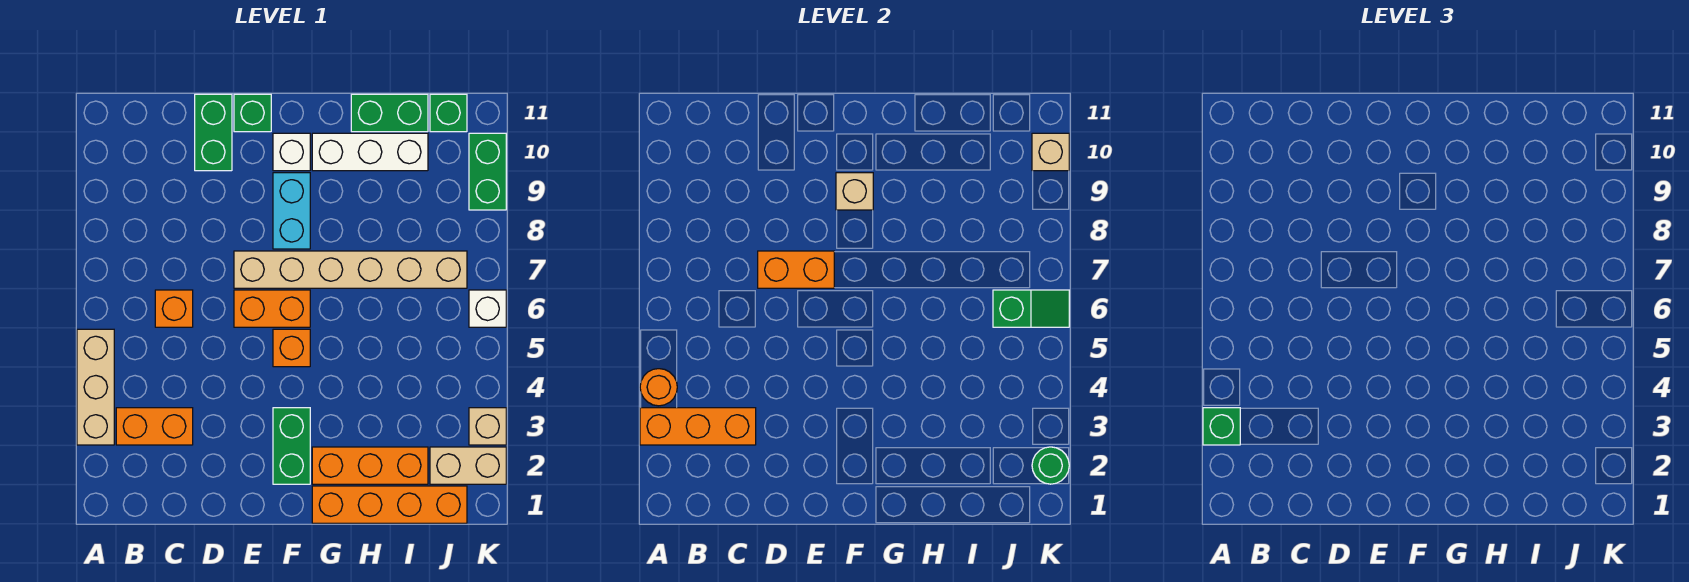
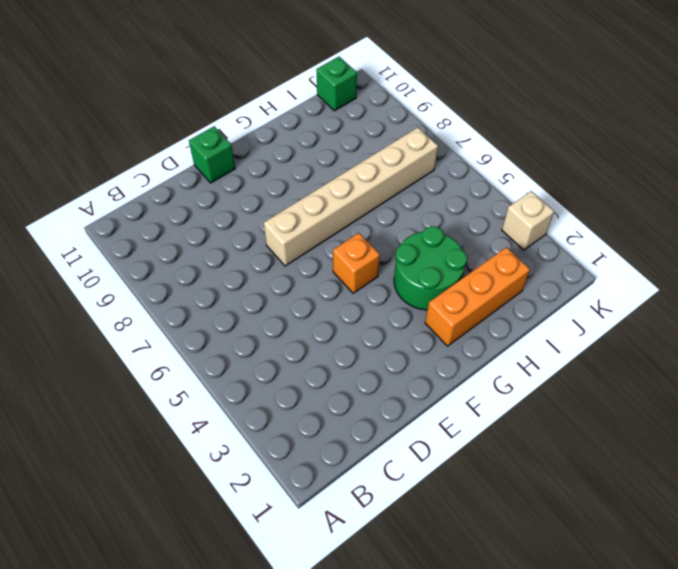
green 2x2 round brick [394,226,467,310] -> none
none -> tan 1x3 brick [77,329,114,445]
none -> orange 1x2 brick [116,408,193,445]
none -> orange 1x1 brick [155,290,193,327]

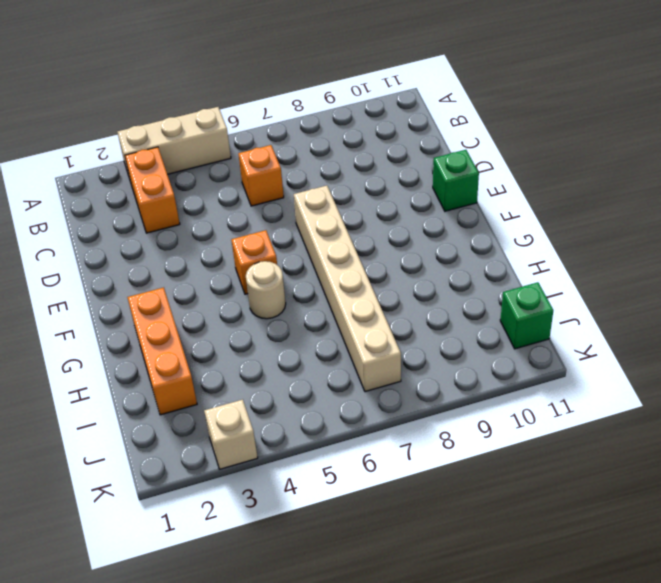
tan 1x1 round brick [246,261,286,319] -> none
none -> green 1x2 brick [195,94,232,171]
none -> orange 1x2 brick [234,290,310,327]
none -> green 1x2 brick [273,408,310,484]

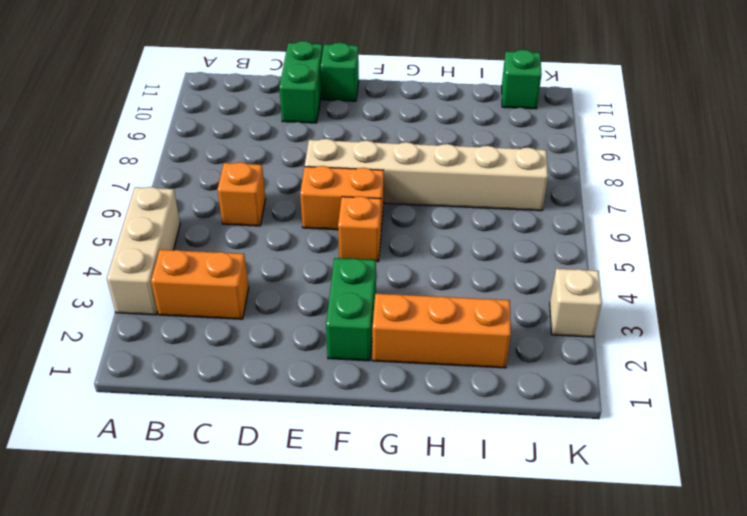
none -> cyan 1x2 brick [273,173,310,249]
none -> white 1x1 brick [273,133,310,171]
none -> orange 1x4 brick [312,486,467,523]

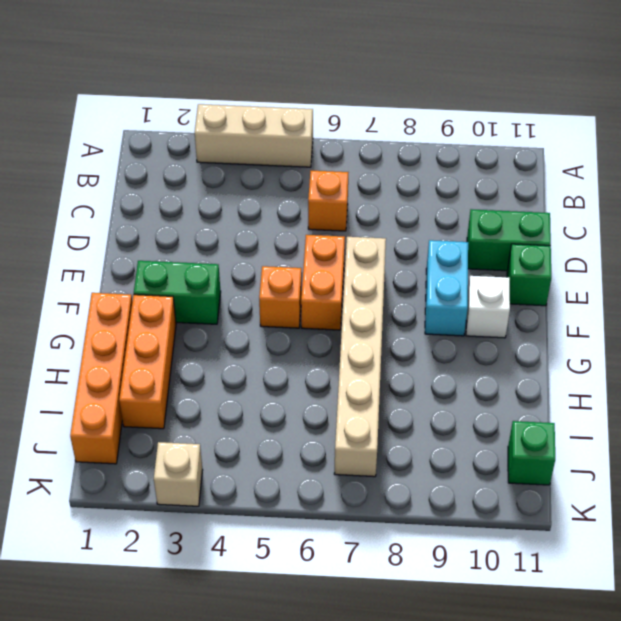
cyan 1x2 brick [425,240,468,336] -> cyan 1x2 brick turned to [273,173,310,249]
none -> orange 1x2 brick [116,408,193,445]
none -> white 1x3 brick [312,133,428,171]
none -> green 1x2 brick [351,94,428,132]

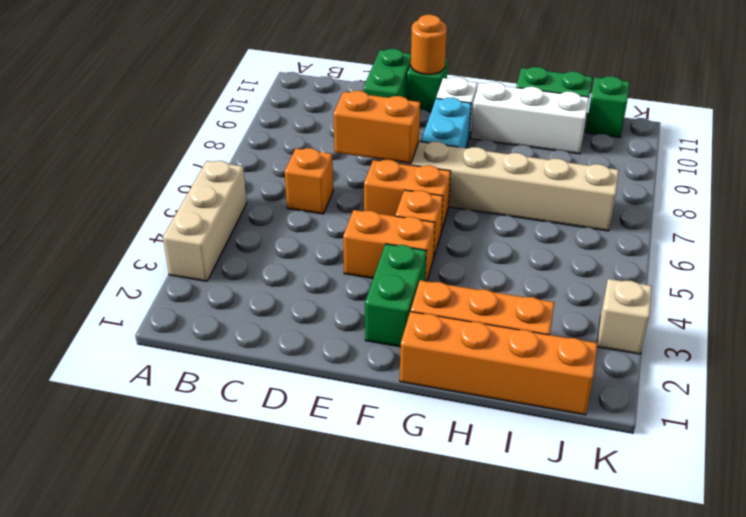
orange 1x2 brick [343,210,435,281] -> orange 1x2 brick moved to [116,408,193,445]
orange 1x1 round brick [411,15,447,75] -> orange 1x1 round brick moved to [640,369,677,406]
none -> tan 1x2 brick [430,447,506,484]
none -> white 1x1 brick [469,290,506,327]
none -> green 1x2 brick [469,133,506,210]

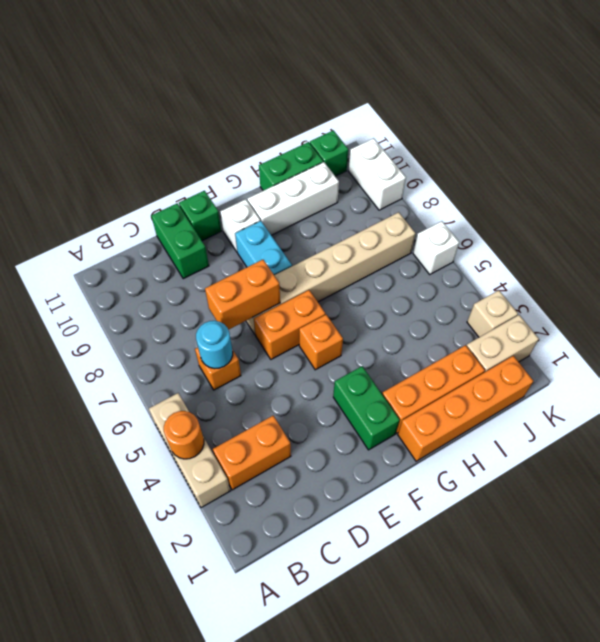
cyan 1x1 round brick [196,321,233,369] -> none
white 1x2 brick [349,138,406,210] -> green 1x2 brick [469,133,506,210]
none -> orange 1x3 brick [640,408,756,445]
none -> tan 1x1 brick [836,173,873,210]
none -> green 1x2 slope [993,290,1069,327]

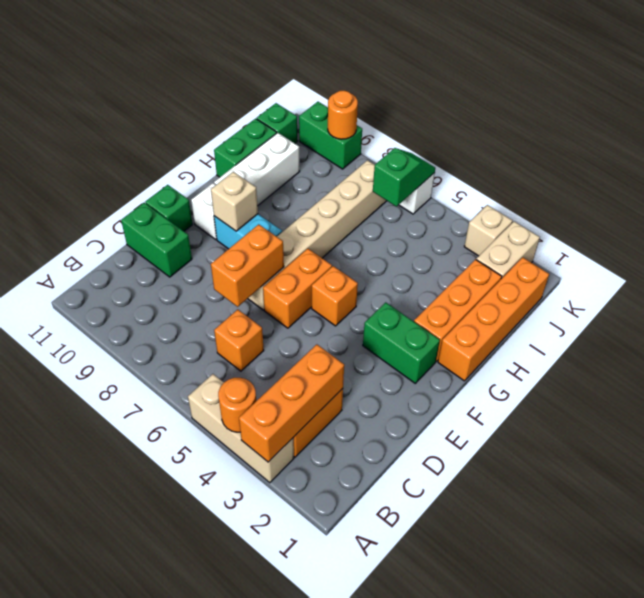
orange 1x1 round brick [328,91,358,139] -> none
none -> green 1x1 round brick [1032,447,1069,484]
none -> tan 1x1 brick [1032,133,1069,171]
none -> green 1x1 brick [1203,408,1240,445]

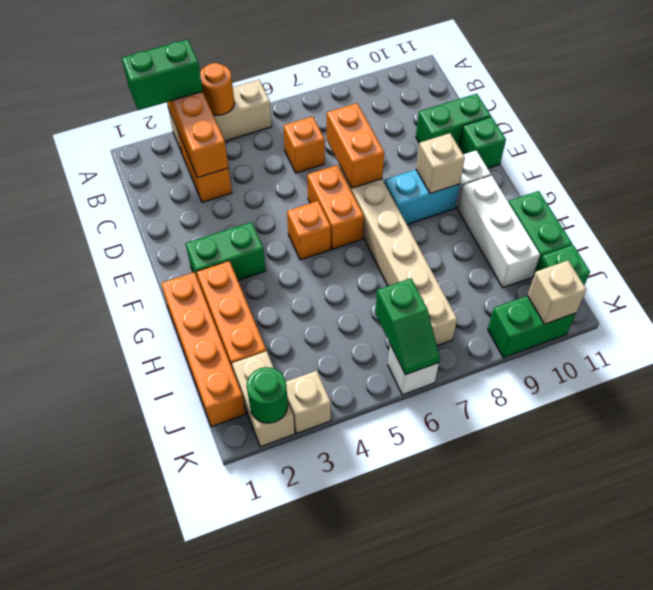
green 1x2 brick [122,39,203,110] -> green 1x1 brick [1203,408,1240,445]

